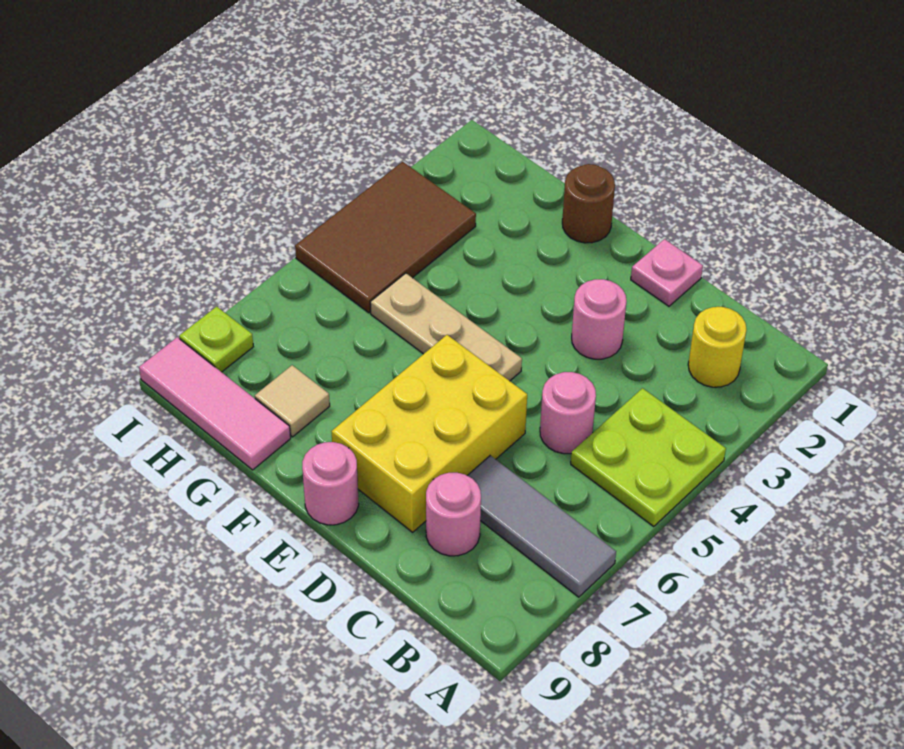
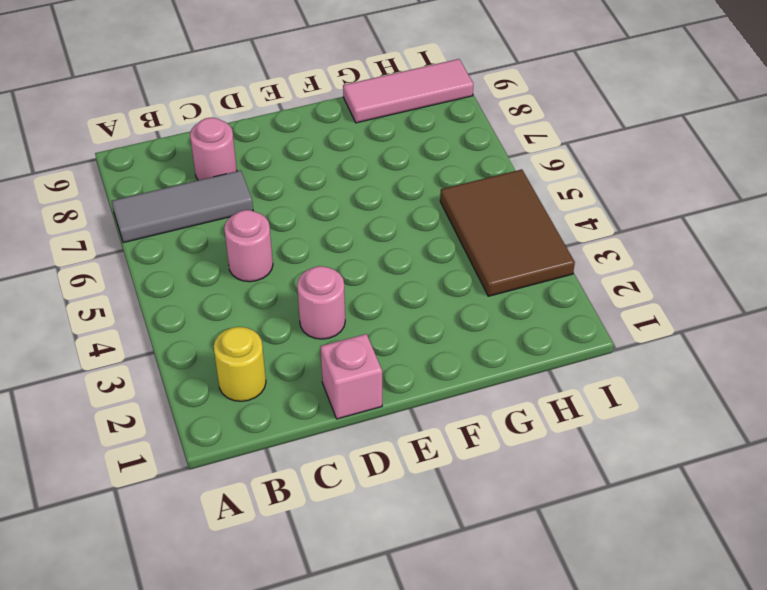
pink 1x1 brick [320,334,382,419] -> pink 1x1 plate [631,239,703,306]
none -> lime 2x2 plate [571,388,726,527]
none -> yellow 2x3 brick [331,335,527,532]
none -> tan 1x3 plate [370,273,522,381]

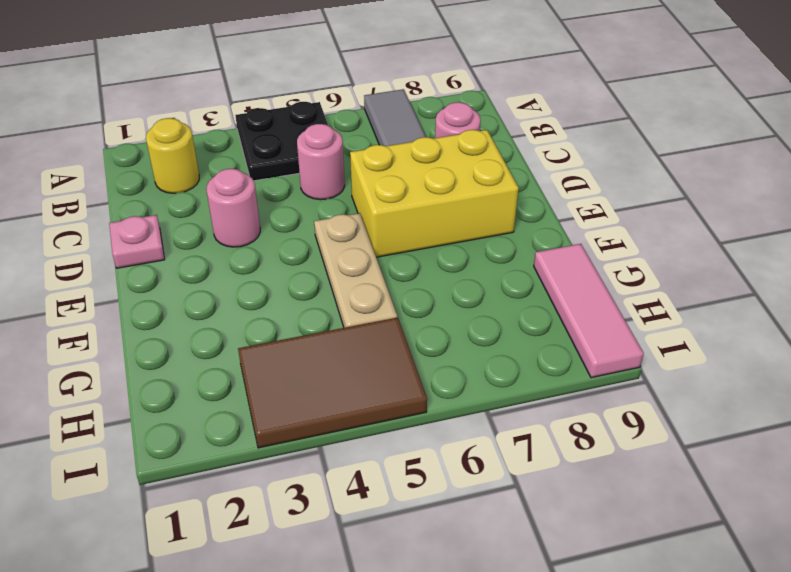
black 2x2 plate [235,102,328,181] -> lime 2x2 plate [571,388,726,527]
none -> pink 1x1 round brick [302,442,359,525]
none -> brown 1x1 round brick [562,164,615,243]
none -> tan 1x1 tile [255,365,330,437]

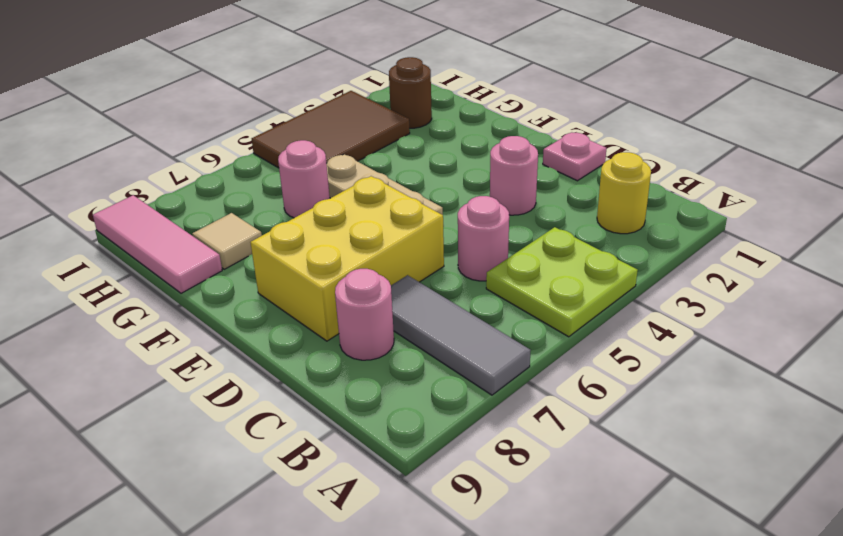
pink 1x1 round brick [278,140,330,218] -> pink 1x1 round brick moved to [302,442,359,525]
brown 1x1 round brick [389,57,432,128] -> brown 1x1 round brick moved to [562,164,615,243]
none -> lime 1x1 plate [179,306,253,372]

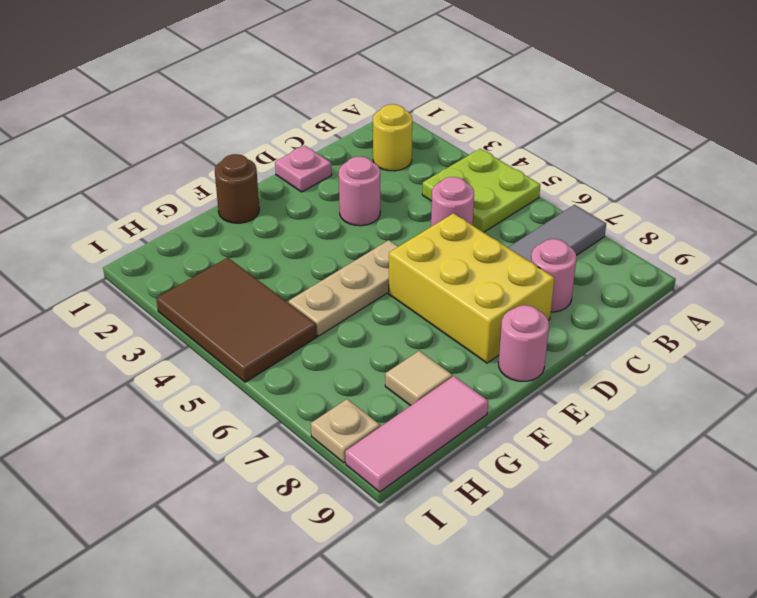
tan 1x1 plate [311,399,380,463] -> lime 1x1 plate [179,306,253,372]

